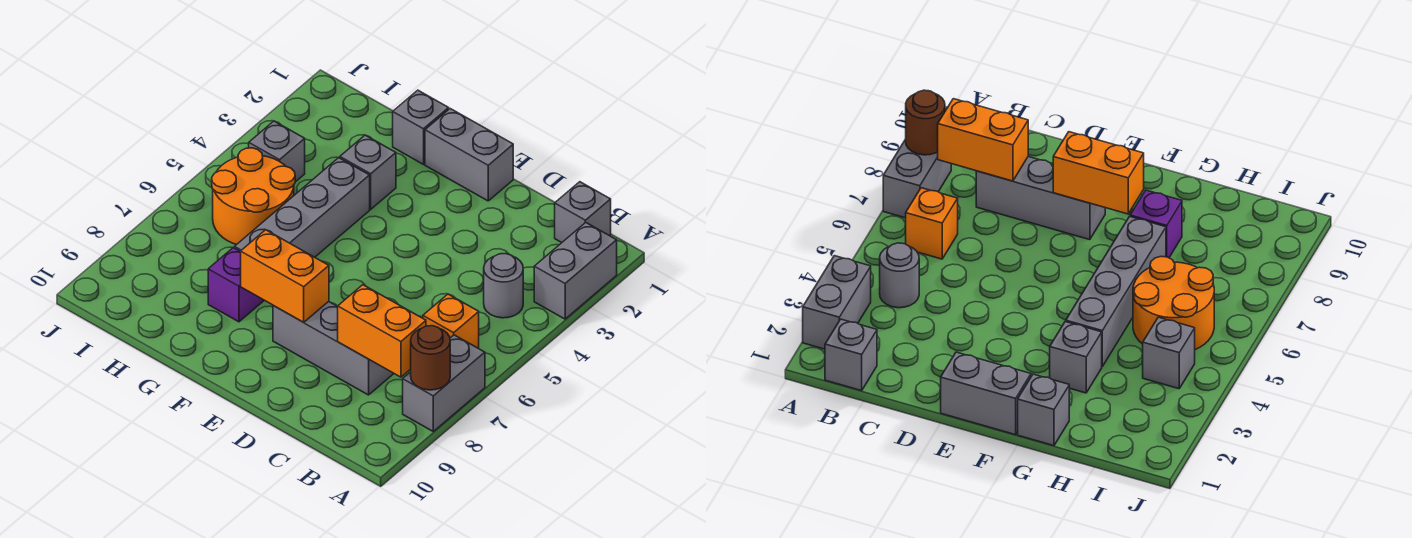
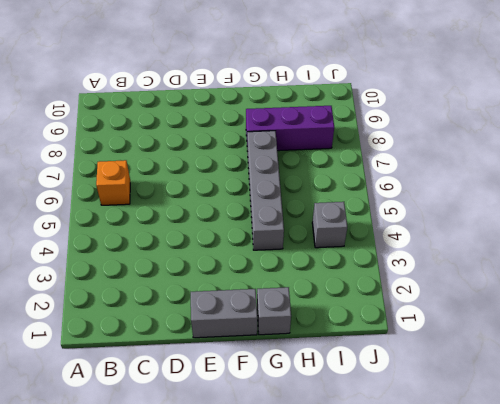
purple 1x3 brick [246,106,334,151] -> purple 1x1 brick [208,248,264,322]
none -> grey 1x2 brick [534,223,617,319]
none -> grey 1x2 brick [403,335,485,431]
none -> grey 1x1 brick [555,182,611,243]

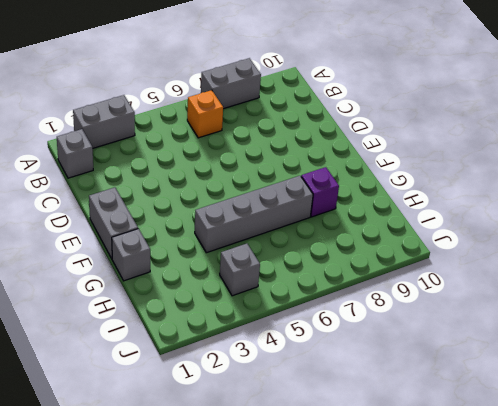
none -> grey 1x1 round brick [484,253,523,318]
none -> grey 1x3 brick [273,301,394,395]
none -> grey 1x1 brick [340,135,396,209]

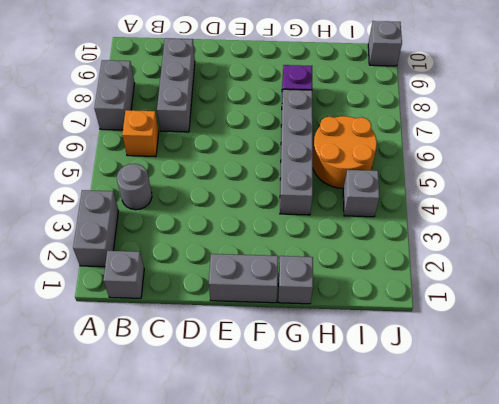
grey 1x3 brick [157,38,195,132] -> grey 1x3 brick turned to [273,301,394,395]
grey 1x1 brick [368,21,402,66] -> grey 1x1 brick moved to [340,135,396,209]
none -> brown 1x1 round brick [411,326,450,390]
none -> orange 1x2 brick [338,285,426,377]
none -> orange 1x2 brick [241,230,329,322]

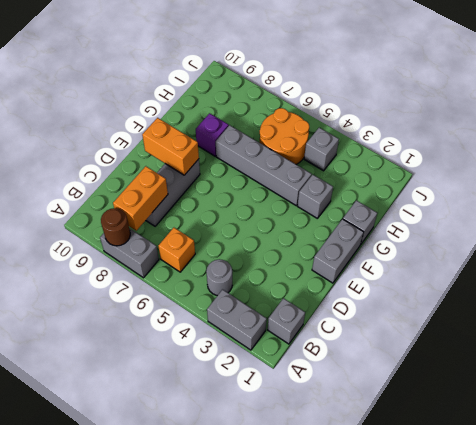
orange 1x2 brick [142,118,199,175] -> orange 1x2 brick turned to [241,230,329,322]

